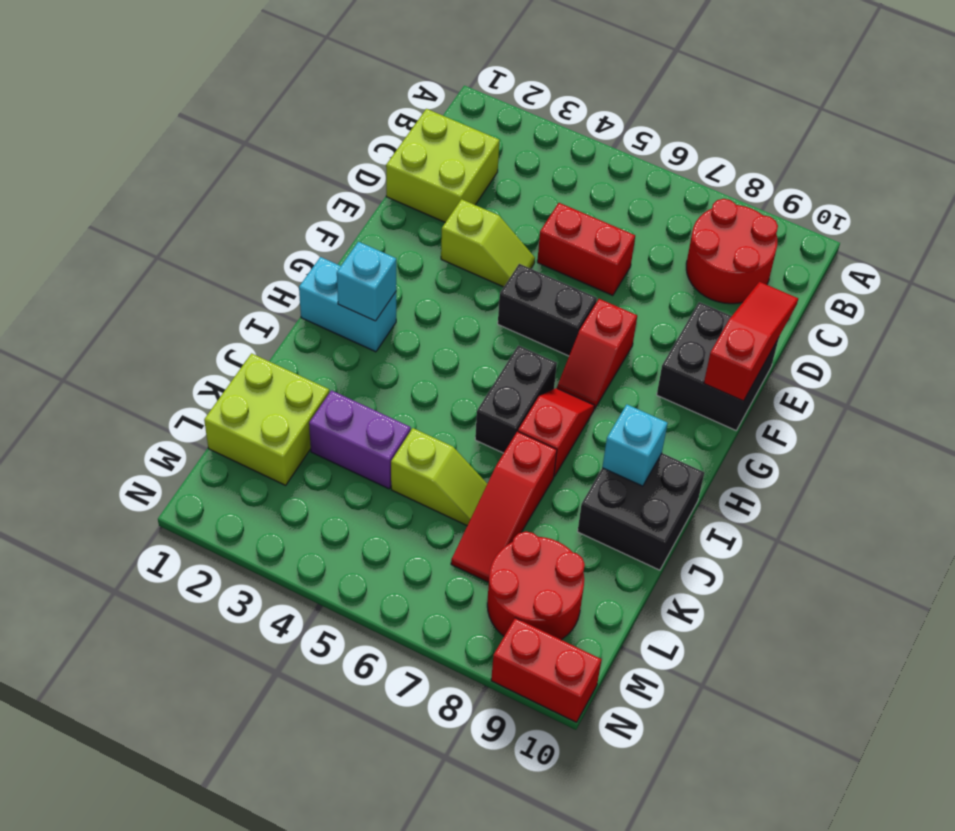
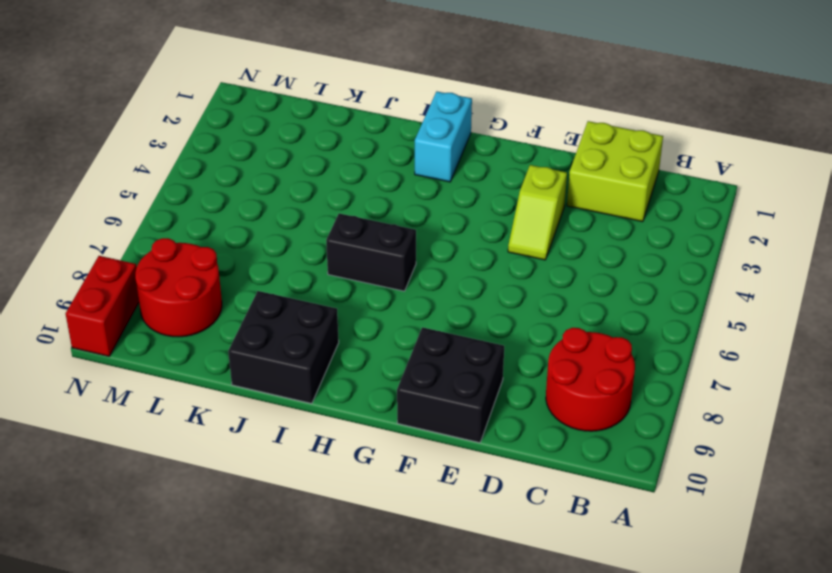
none -> red 1x2 brick [537,203,635,296]
none -> black 1x2 brick [498,264,597,356]
none -> red 1x2 slope [557,299,637,409]

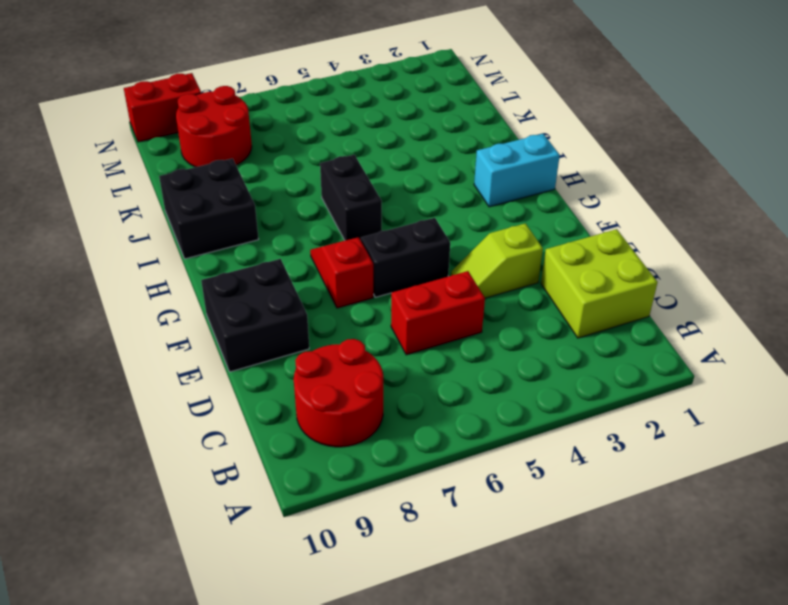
none -> red 1x2 slope [518,388,594,477]
none -> red 1x3 slope [451,431,557,582]
none -> lime 2x2 brick [204,353,329,485]

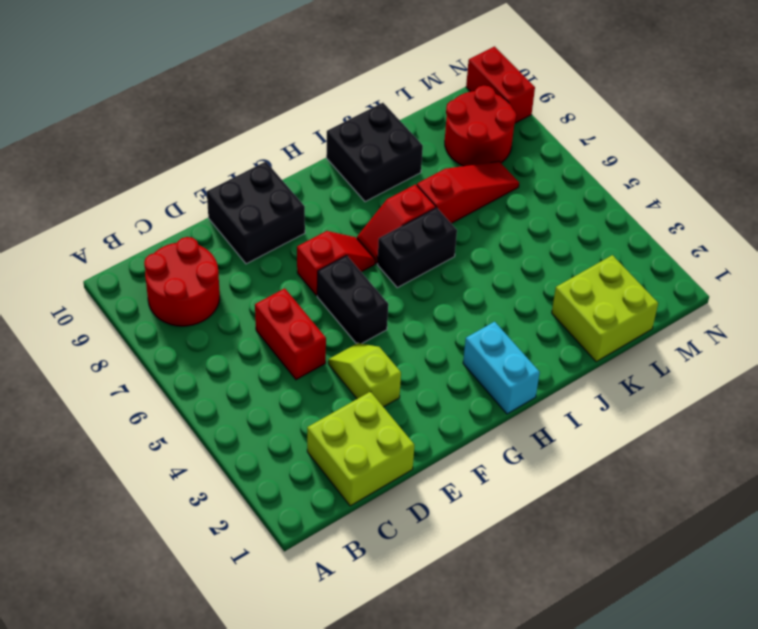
none -> purple 1x2 brick [309,390,411,489]
none -> lime 1x2 slope [391,428,487,526]
none -> red 1x3 slope [704,282,798,401]

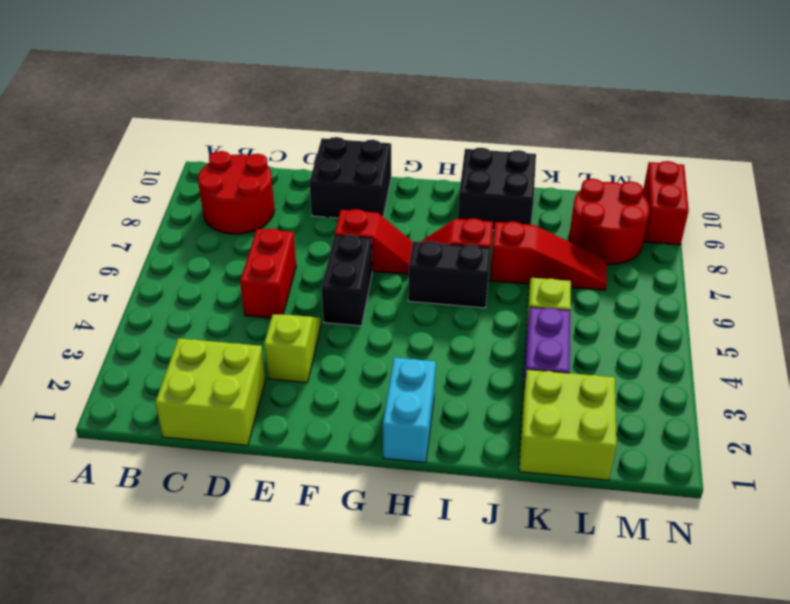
none -> red 1x3 slope [704,282,798,401]
none -> cyan 1x1 brick [337,242,396,321]
none -> cyan 1x1 brick [602,405,668,486]

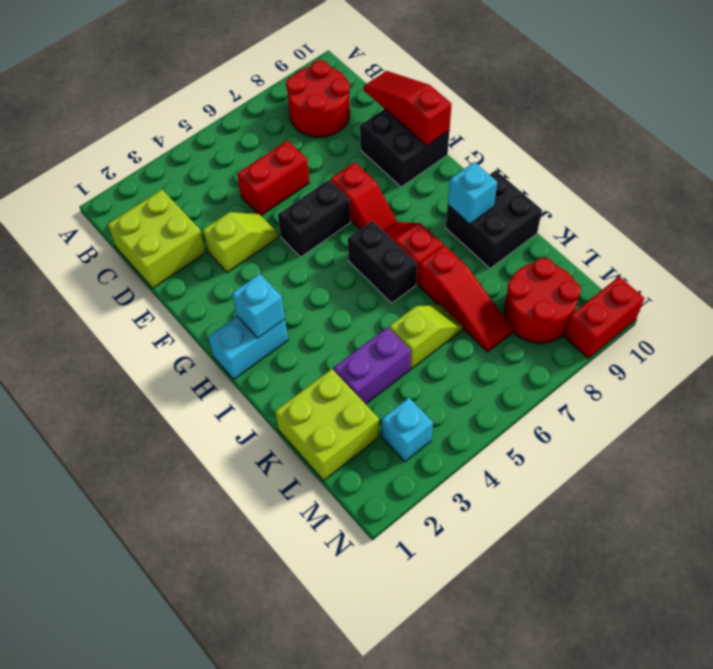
cyan 1x1 brick [382,398,433,462] -> none

